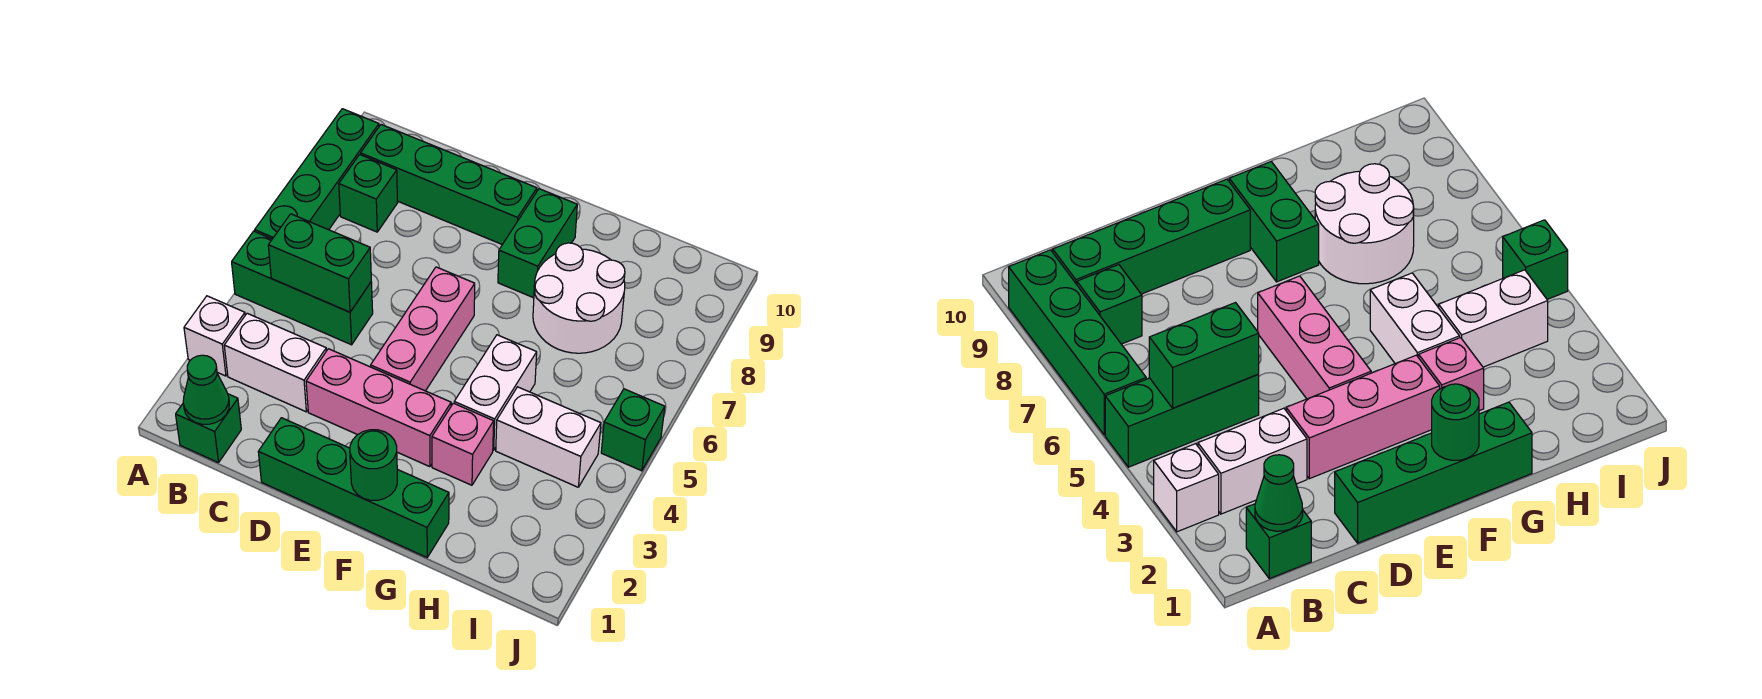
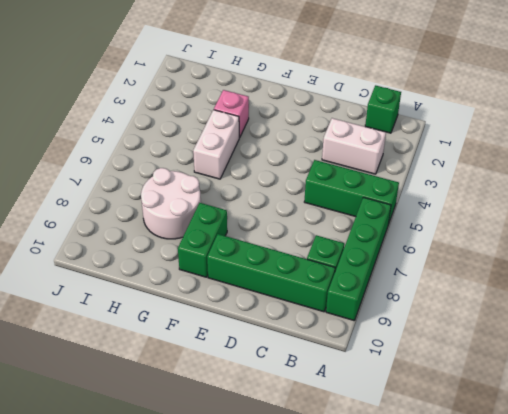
none -> white 1x1 brick [184,296,245,376]
none -> green 1x4 brick [258,418,449,557]
none -> pink 1x3 brick [306,349,451,467]

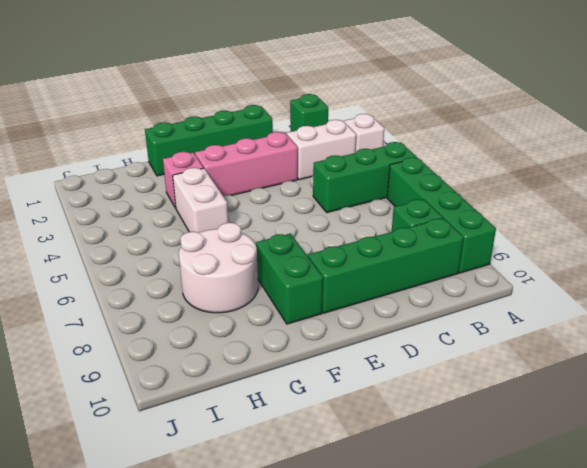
none -> pink 1x3 brick [371,267,475,391]
none -> white 1x2 brick [496,387,601,487]
none -> green 1x1 brick [601,389,665,471]

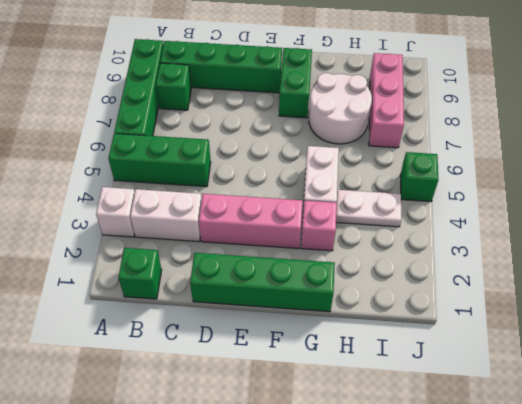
white 1x2 plate [336,190,401,227] -> white 1x2 brick [496,387,601,487]
pink 1x3 brick [369,53,404,148] -> pink 1x3 brick moved to [371,267,475,391]
none -> green 1x1 cone [183,355,229,424]
none -> green 1x2 brick [268,214,371,312]
none -> green 1x1 round brick [350,430,397,500]

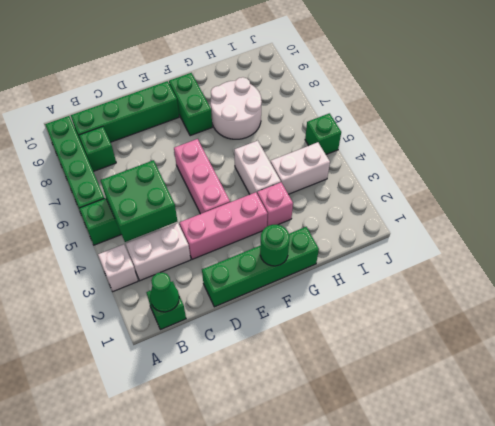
green 2x2 brick [101,160,177,242] -> green 1x2 brick [268,214,371,312]

